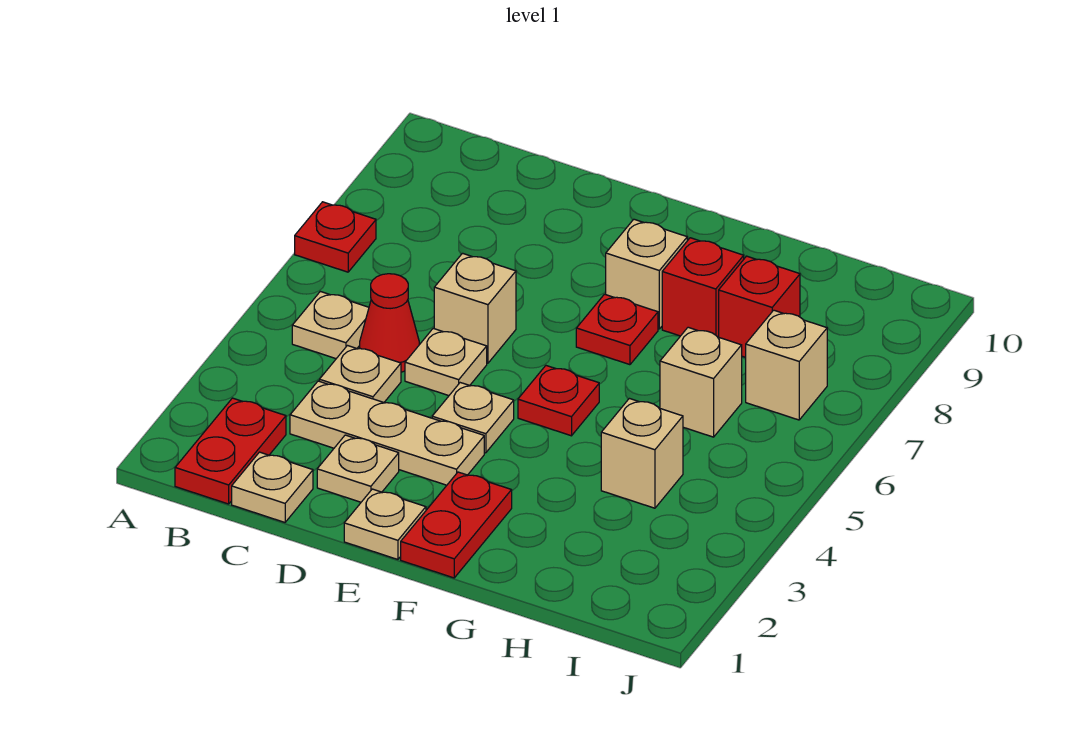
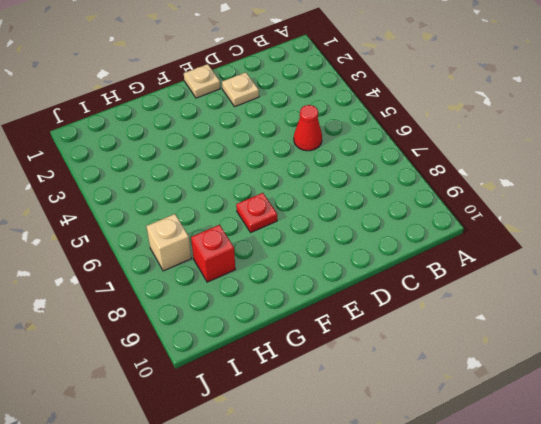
none -> red 1x1 plate [295,202,376,272]
none -> red 1x2 plate [175,398,286,504]
none -> tan 1x1 plate [292,291,369,359]

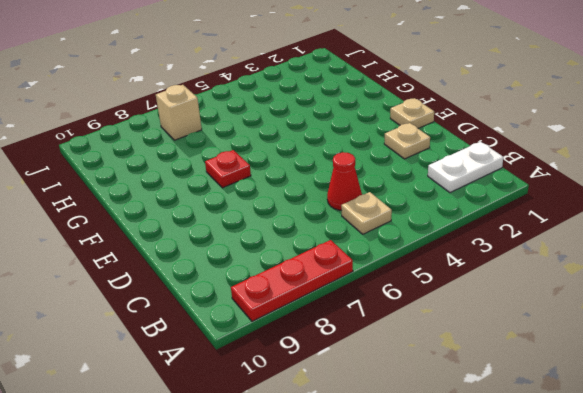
red 1x3 plate [231,240,353,321] -> red 1x1 plate [295,202,376,272]
white 1x2 plate [428,142,503,193] -> red 1x2 plate [175,398,286,504]
none -> tan 1x1 plate [232,452,313,522]
none -> tan 1x3 plate [290,381,484,485]
none -> tan 1x1 plate [319,346,401,402]

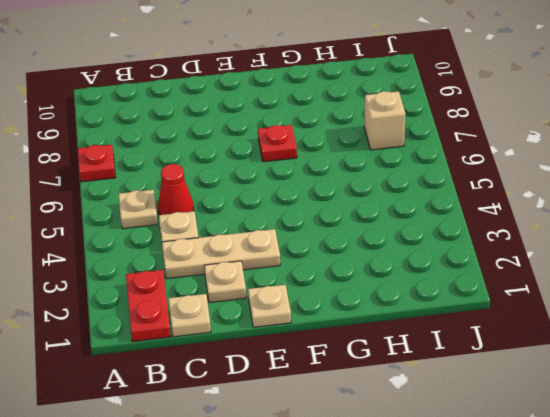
none -> tan 1x1 plate [405,328,487,396]
none -> tan 1x1 brick [434,253,516,363]
none -> tan 1x1 plate [432,383,514,453]

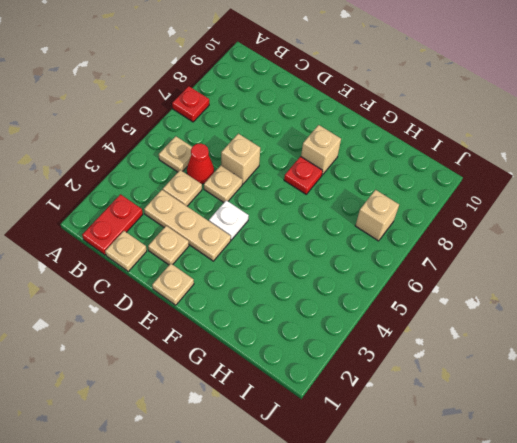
white 1x1 plate [209,200,249,240] -> tan 1x1 plate [432,383,514,453]
none -> red 1x2 plate [401,472,512,578]
none -> red 1x1 plate [518,366,599,436]
none -> red 1x1 brick [662,238,744,337]

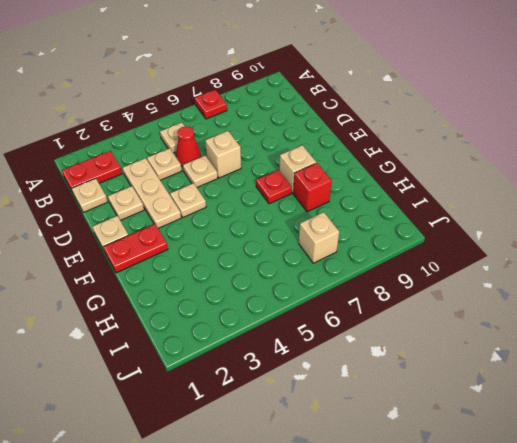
none -> red 1x1 plate [518,366,599,436]
none -> tan 1x1 brick [601,398,683,508]
none -> tan 1x1 brick [660,327,742,437]

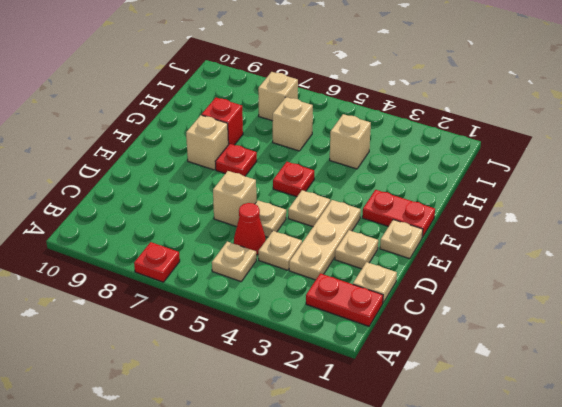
none -> red 1x1 brick [719,256,800,357]

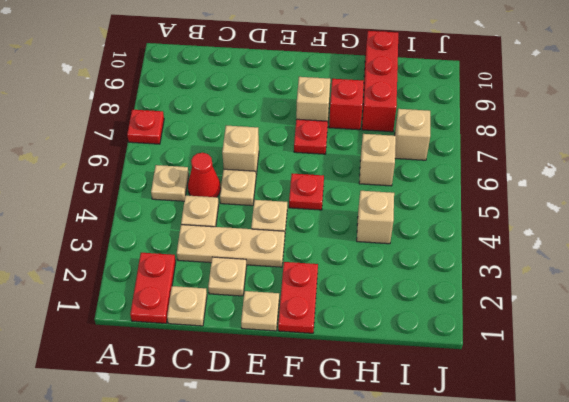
red 1x3 brick [362,31,398,132] -> red 1x1 brick [719,256,800,357]

